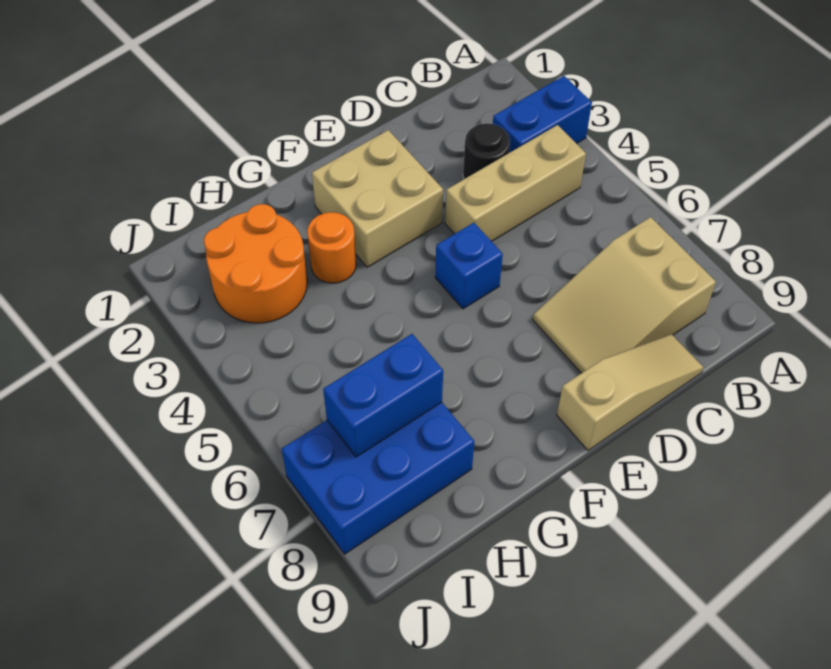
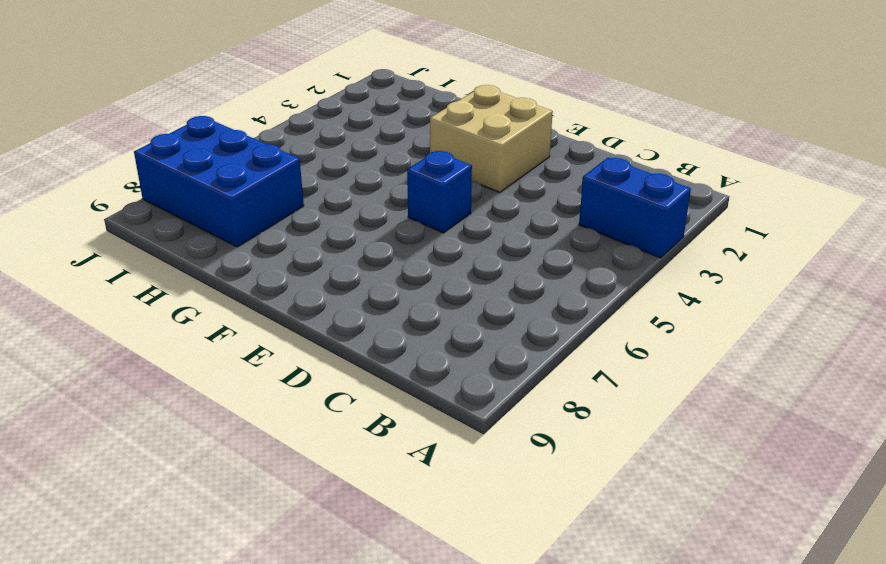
none -> tan 1x3 brick [445,125,586,241]
none -> tan 2x3 slope [533,217,716,373]

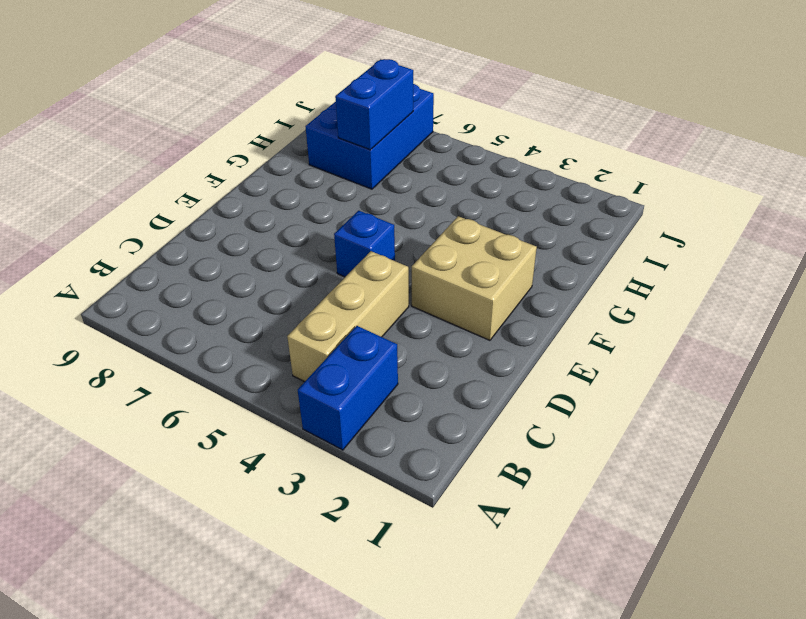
none -> tan 2x3 slope [533,217,716,373]
none -> black 1x1 round brick [463,123,510,179]

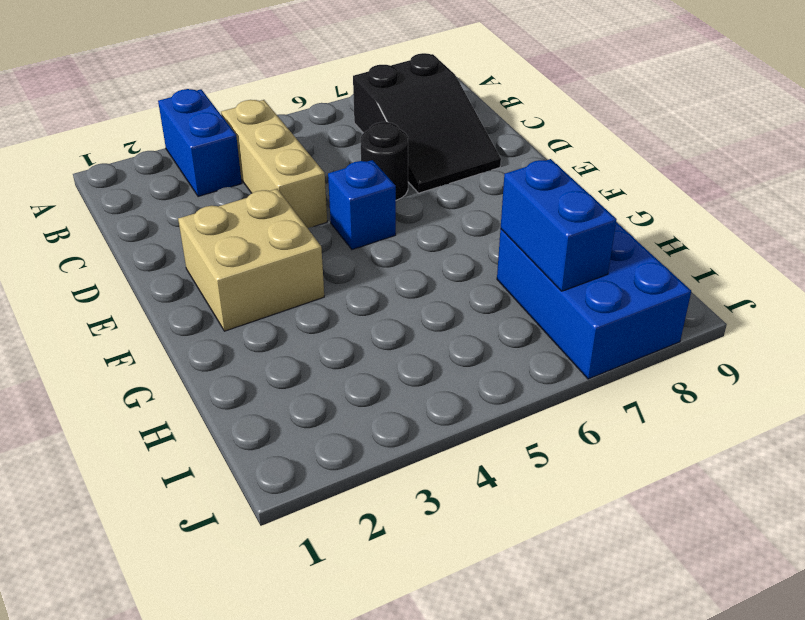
black 2x3 slope [353,53,501,193] -> tan 2x3 slope [533,217,716,373]
black 1x1 round brick [360,122,408,200] -> black 1x1 round brick moved to [463,123,510,179]
none -> tan 1x3 slope [557,334,704,450]
none -> orange 1x1 round brick [307,212,356,283]

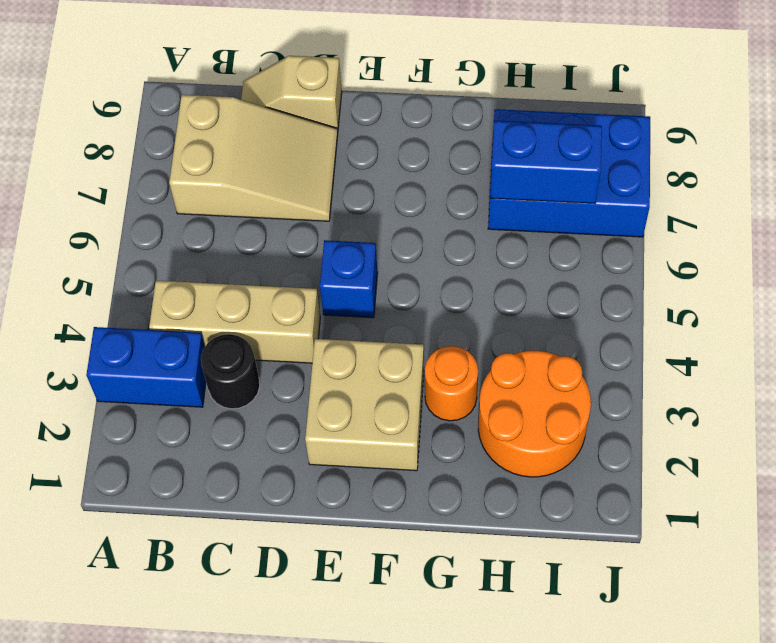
tan 1x2 slope [241,56,342,132] -> tan 1x3 slope [557,334,704,450]

